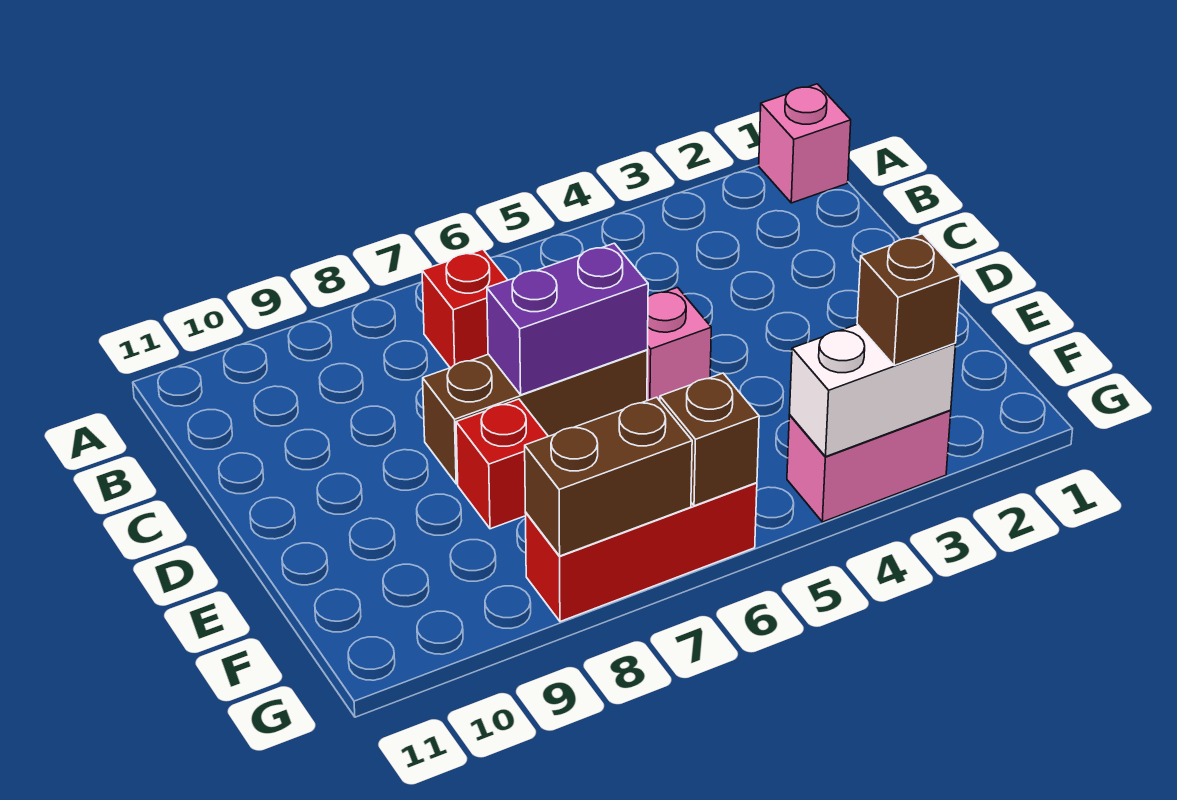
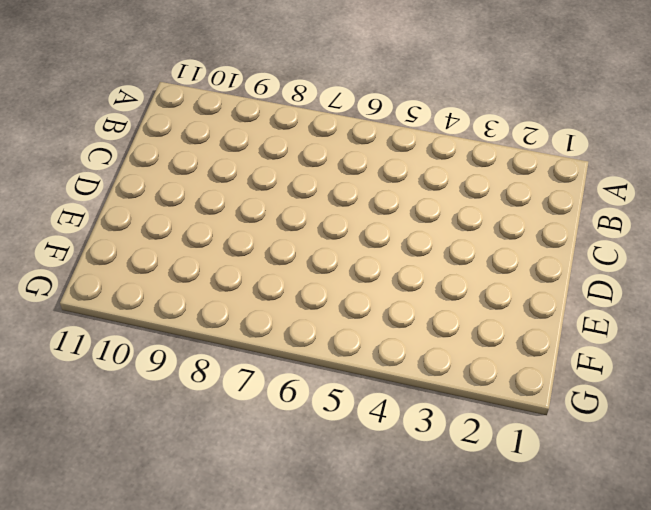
none -> pink 1x1 brick [759,84,851,203]
none -> red 1x1 brick [422,249,508,368]
none -> pink 1x1 brick [647,287,711,401]

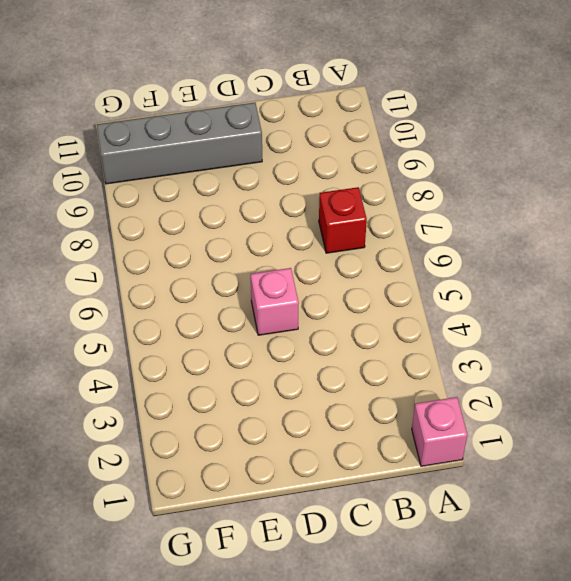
grey 1x4 brick [97,103,262,184] -> none
none -> brown 1x3 brick [423,350,647,484]
none -> red 1x1 brick [456,399,548,529]
none -> pink 1x2 brick [787,410,951,522]

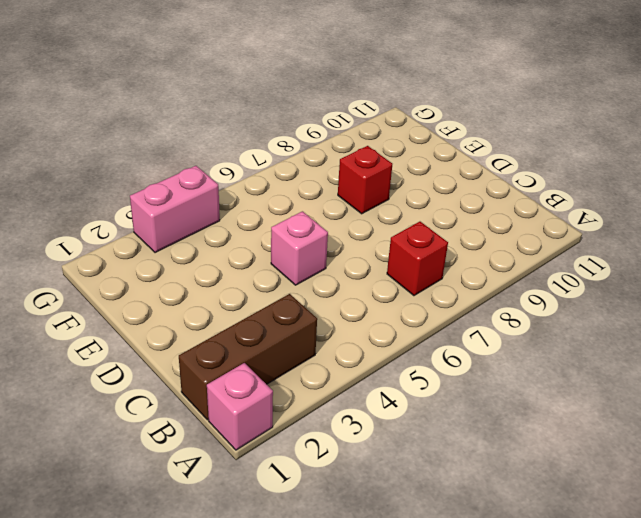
brown 1x3 brick [179,294,317,420] -> brown 1x3 brick moved to [423,350,647,484]
none -> red 1x3 brick [526,483,757,622]
none -> purple 1x2 brick [487,243,648,395]
none -> white 1x2 brick [790,324,956,456]

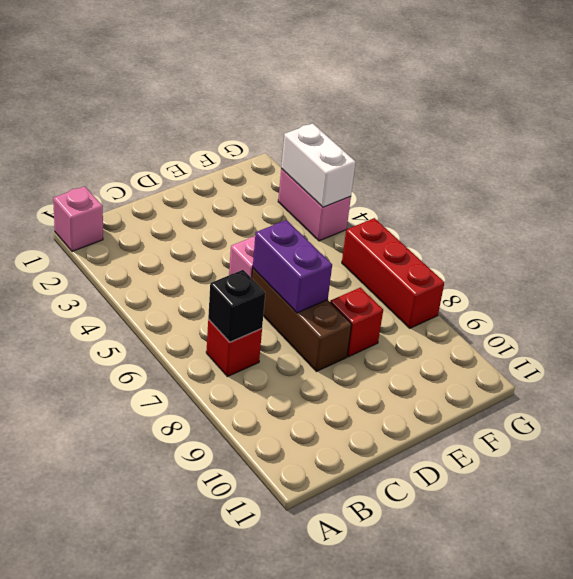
black 1x1 brick [208,270,265,342] -> none
none -> brown 1x1 brick [660,373,759,506]
none -> brown 1x2 brick [525,397,692,556]
none -> brown 1x1 brick [857,234,961,366]

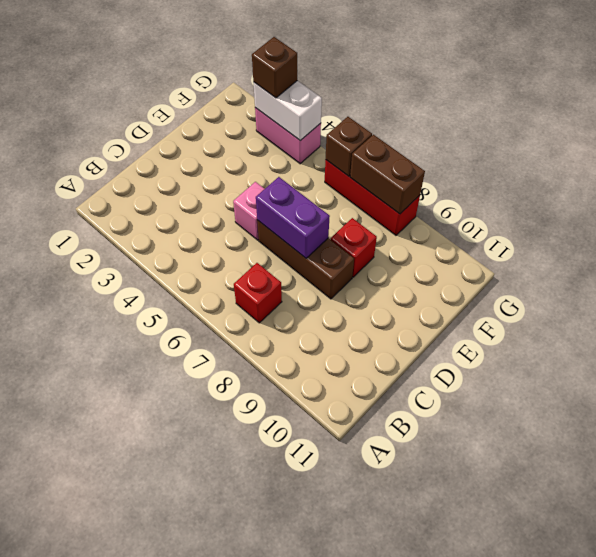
none -> pink 1x1 brick [759,84,851,203]

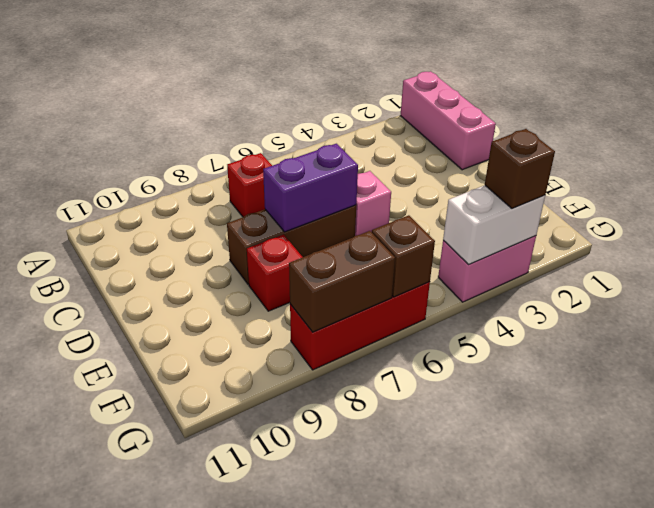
pink 1x3 brick [400,71,496,170] -> pink 1x1 brick [759,84,851,203]

